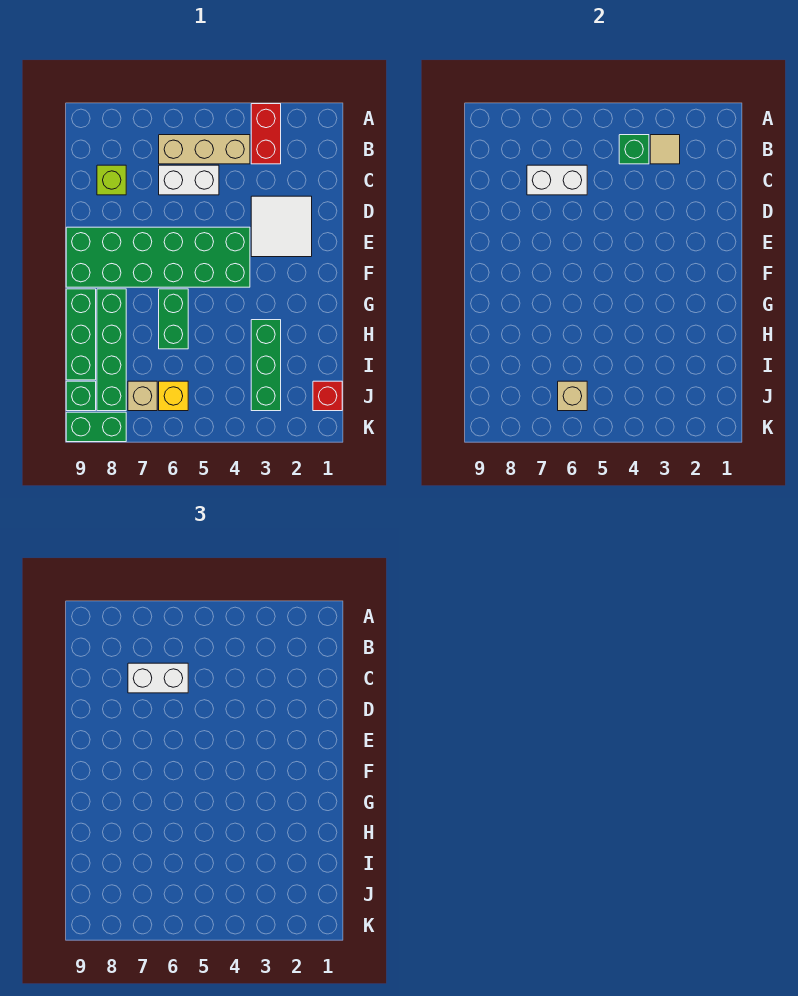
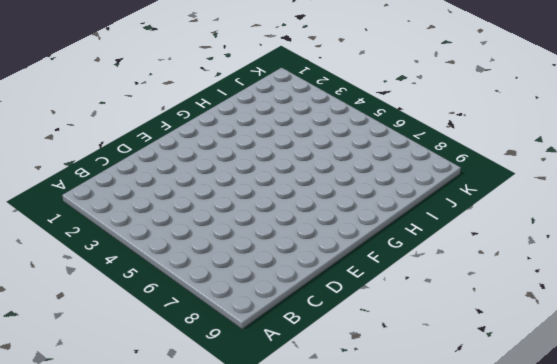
none -> red 1x2 brick [251,104,281,164]
none -> tan 1x3 brick [159,135,250,164]
none -> white 1x2 brick [159,165,219,195]

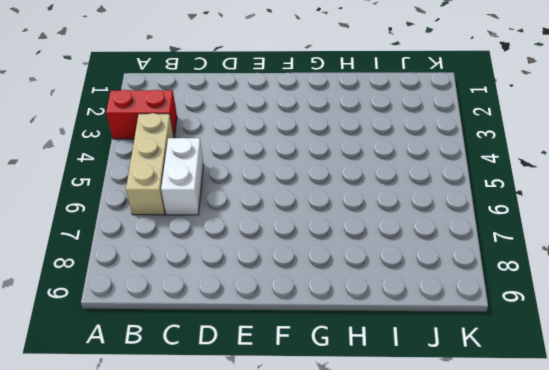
none -> lime 1x1 brick [97,165,126,195]
none -> white 2x2 tile [251,196,312,257]
none -> green 2x6 brick [66,227,250,287]

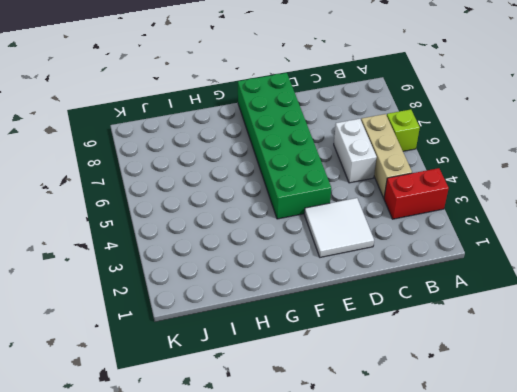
lime 1x1 brick [387,109,420,151] -> lime 1x1 brick moved to [97,165,126,195]
none -> green 1x2 brick [159,289,188,349]
none -> green 1x4 brick [97,289,126,411]
none -> green 1x3 brick [66,289,96,380]

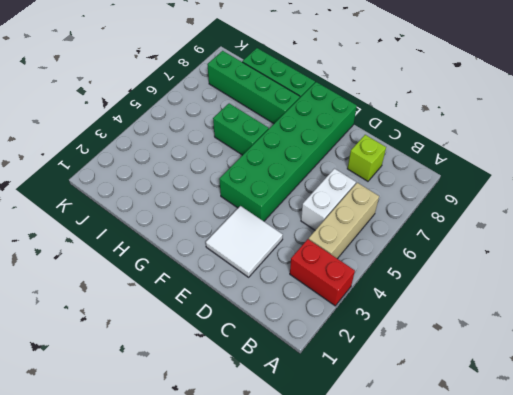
none -> green 1x3 brick [251,320,281,411]
none -> red 1x1 brick [313,381,342,411]
none -> yellow 1x1 brick [159,381,188,411]

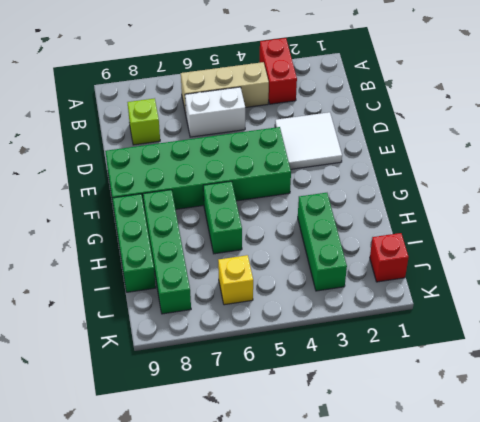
none -> tan 1x1 brick [128,381,157,411]
none -> green 1x1 brick [66,381,96,411]
none -> green 1x2 brick [66,412,126,442]

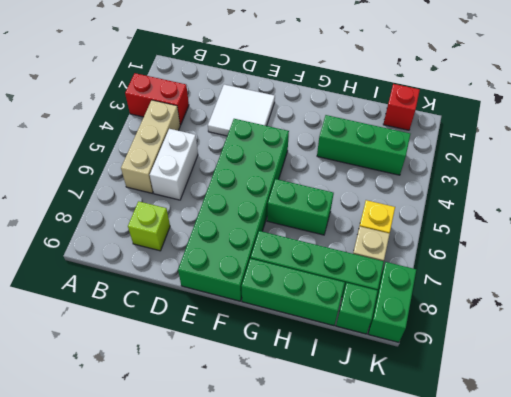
none -> tan 1x1 tile [650,135,680,164]
none -> green 1x1 brick [619,135,649,164]
none -> white 1x2 brick [527,165,587,195]

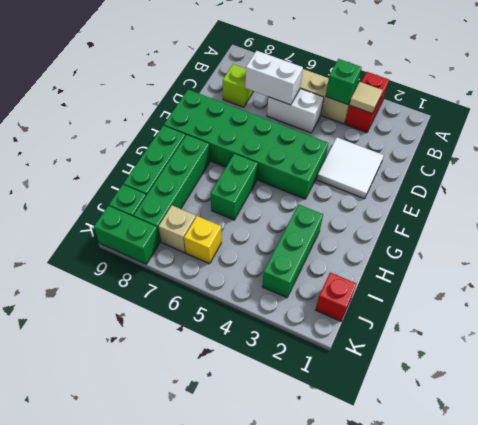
none -> tan 1x1 brick [558,381,587,411]
none -> white 1x2 brick [128,663,188,693]

